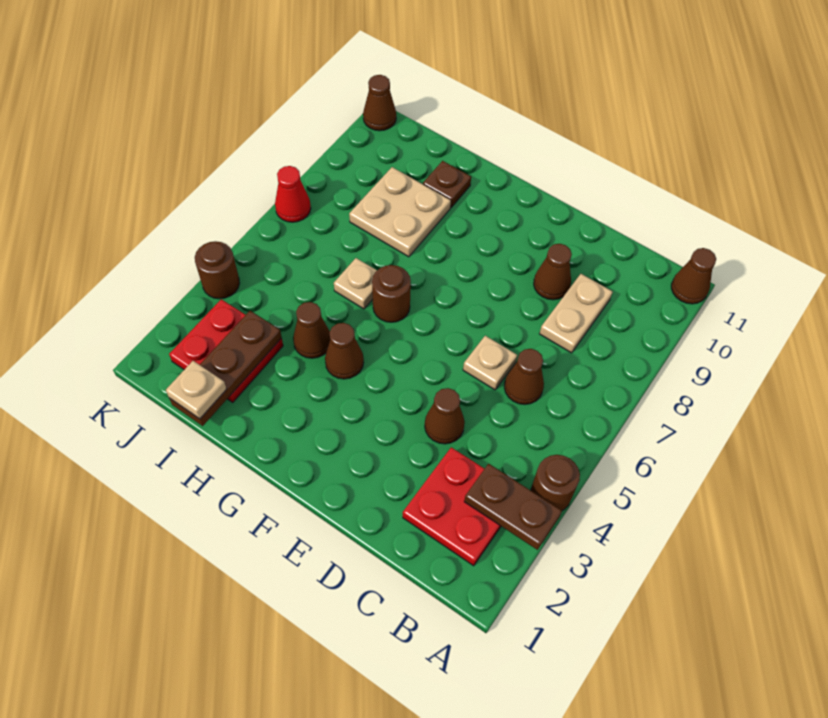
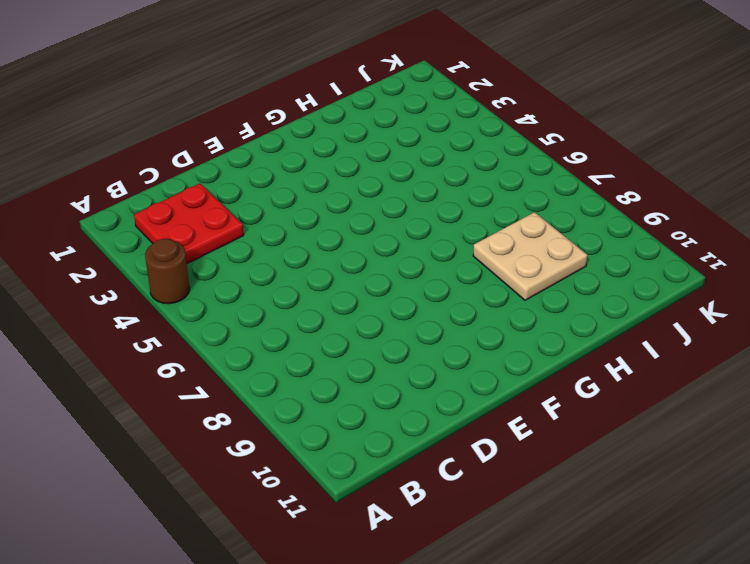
none -> brown 1x1 cone [671,248,716,304]
none -> brown 1x1 cone [504,349,544,404]
none -> tan 1x2 plate [540,274,612,353]

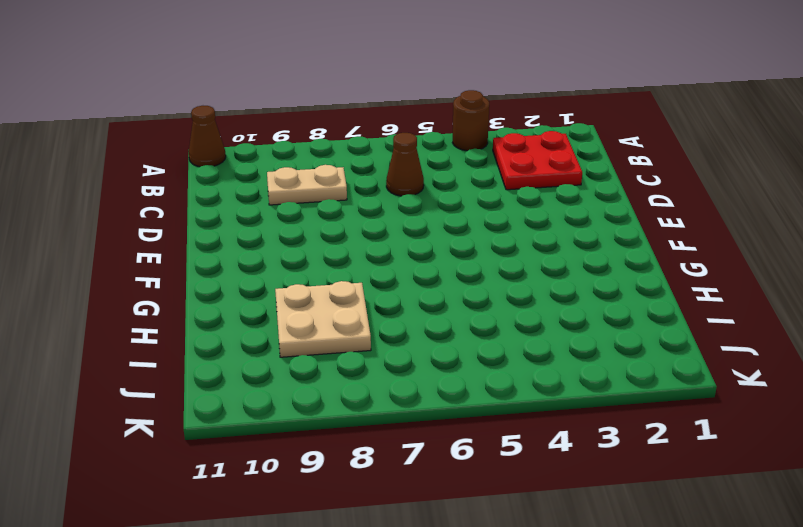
none -> brown 1x1 cone [425,388,465,444]
none -> tan 1x1 plate [463,336,517,390]
none -> brown 1x1 cone [534,244,572,300]

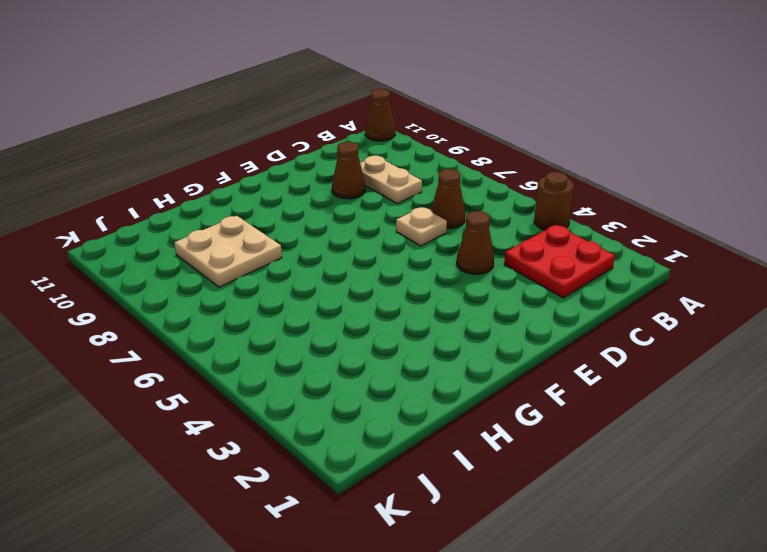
none -> brown 1x1 cone [325,323,364,379]
none -> brown 1x1 round brick [372,265,411,322]
none -> brown 1x1 cone [293,302,330,358]

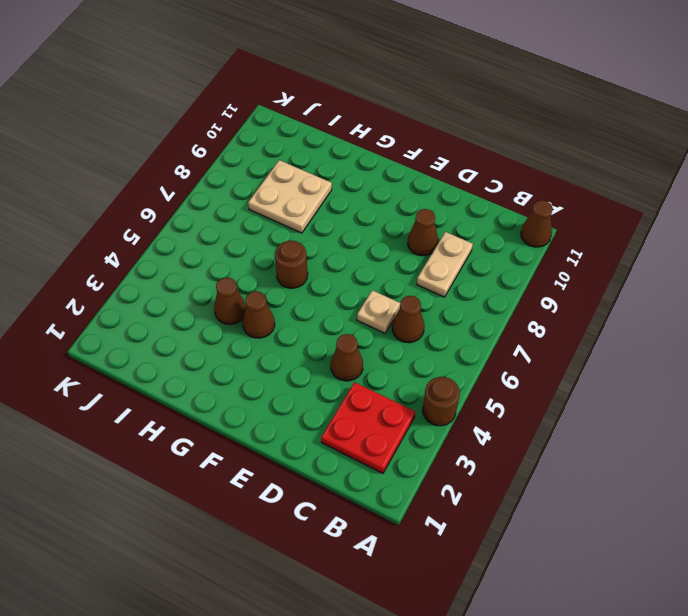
none -> tan 1x1 plate [334,258,377,309]
none -> brown 1x1 plate [423,161,471,208]
none -> red 2x2 plate [169,299,283,402]

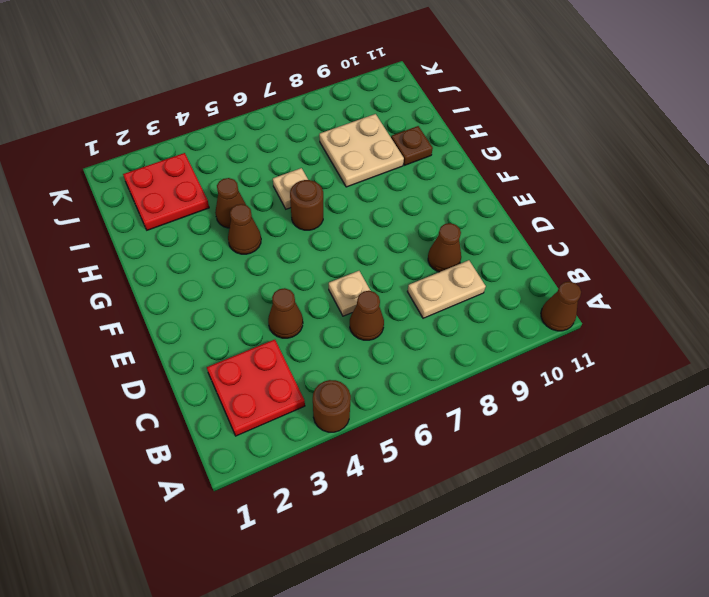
none -> brown 1x1 round brick [195,241,240,299]
none -> red 1x1 cone [275,166,311,222]
none -> brown 1x1 cone [363,75,396,131]

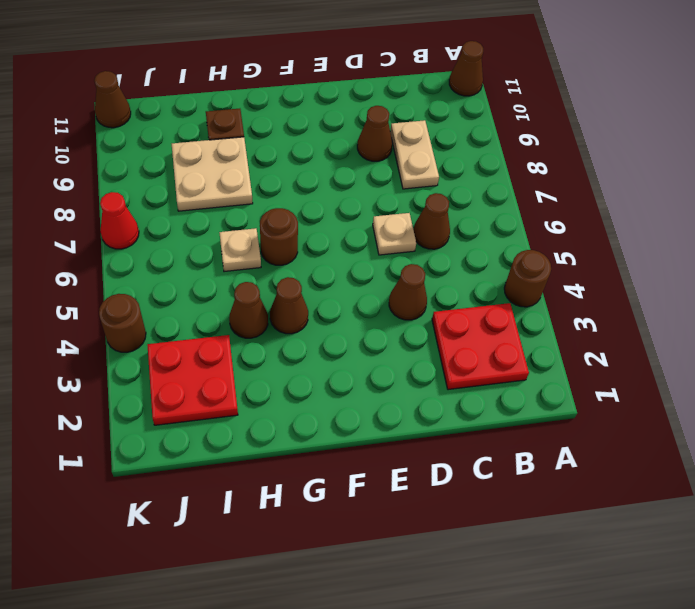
none -> brown 1x2 plate [464,464,562,550]
none -> brown 1x3 plate [169,311,282,426]
none -> tan 1x1 plate [166,361,226,419]

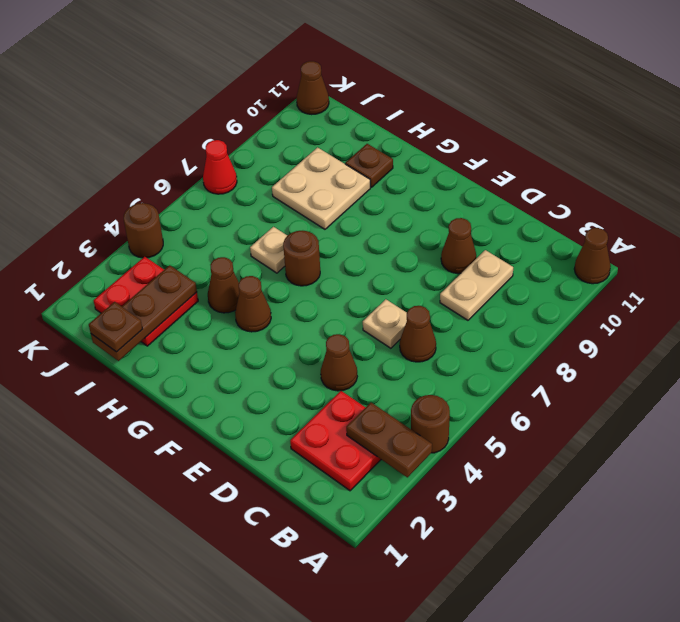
brown 1x1 plate [89,302,142,352] -> tan 1x1 plate [166,361,226,419]

